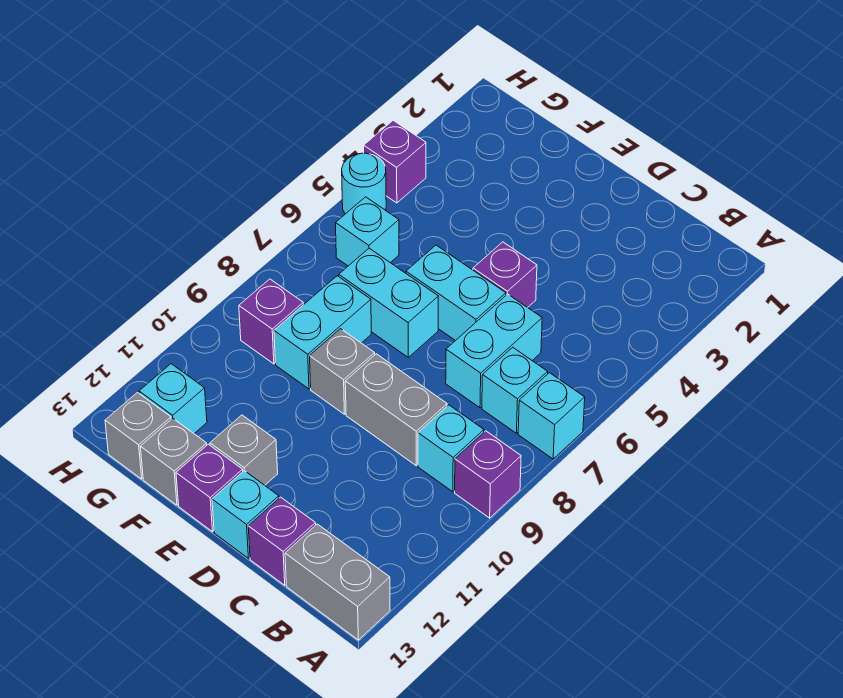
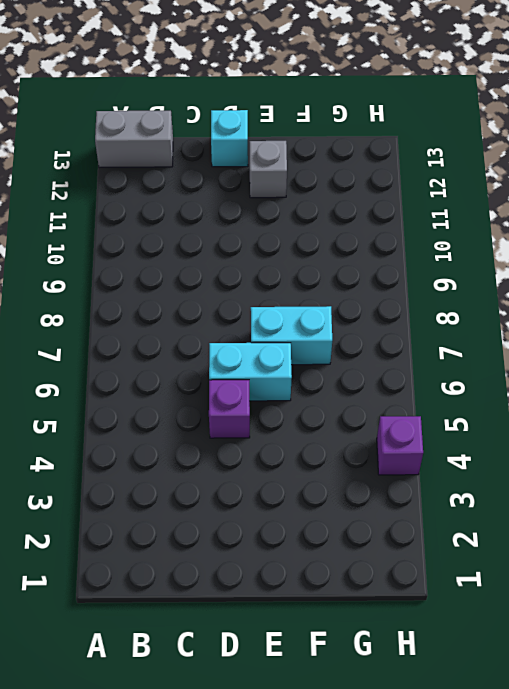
none -> cyan 1x1 brick [518,373,585,459]
none -> purple 1x1 brick [455,431,521,518]
none -> cyan 1x1 brick [482,347,548,433]

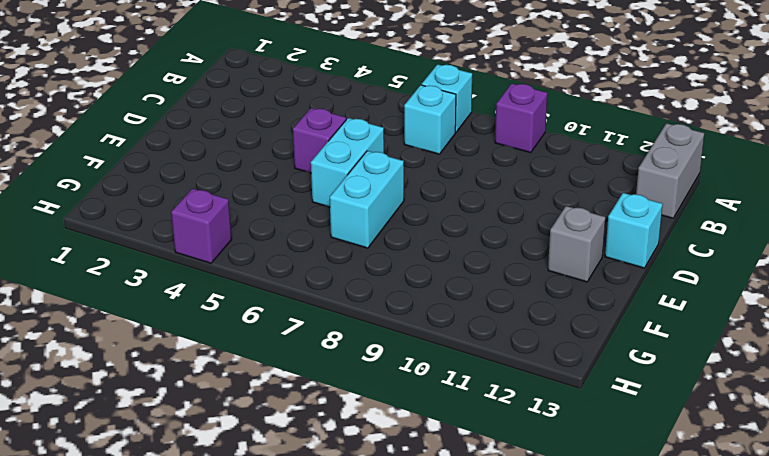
none -> cyan 1x1 brick [418,405,484,492]
none -> cyan 1x2 brick [446,294,542,408]
none -> grey 1x2 brick [345,354,447,466]

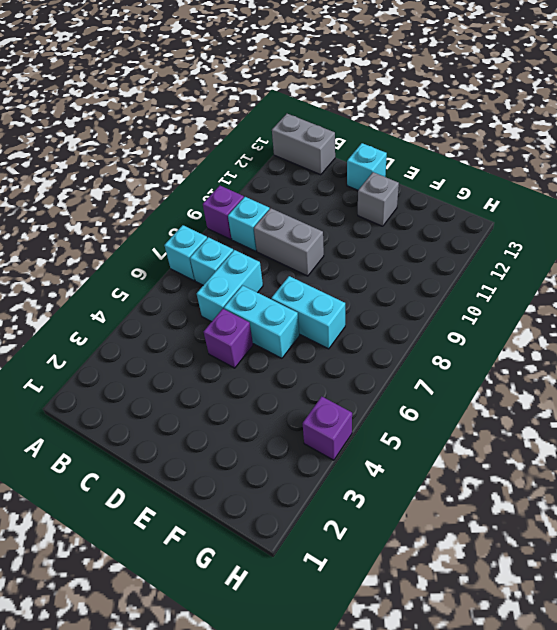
none -> purple 1x1 brick [248,497,316,585]
none -> grey 1x1 brick [310,329,375,414]
none -> purple 1x1 brick [176,444,243,532]

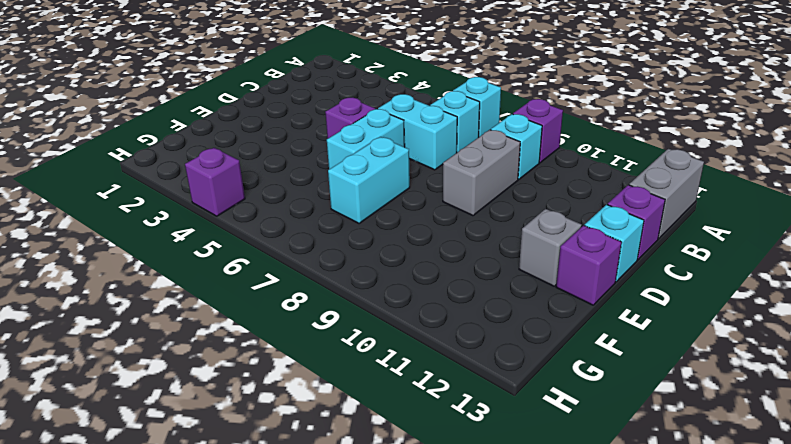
none -> grey 1x1 brick [310,329,375,414]
none -> cyan 1x2 brick [274,276,371,389]
none -> grey 1x1 brick [140,418,207,505]

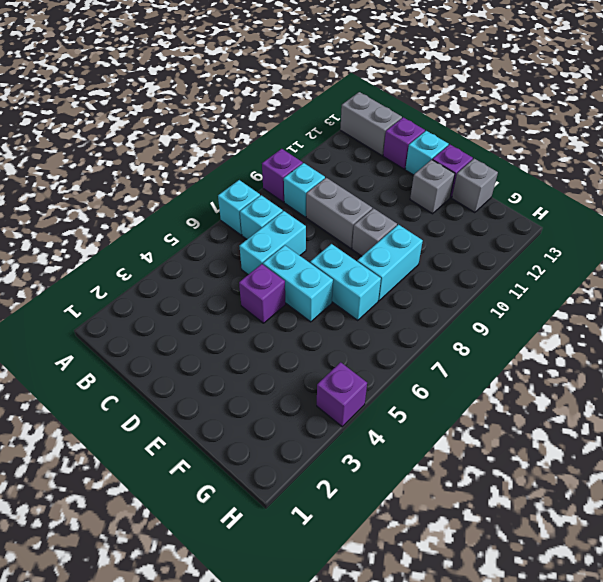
none -> cyan 1x1 brick [336,197,399,266]
none -> purple 1x1 brick [239,279,303,364]
none -> cyan 1x1 brick [139,364,207,433]

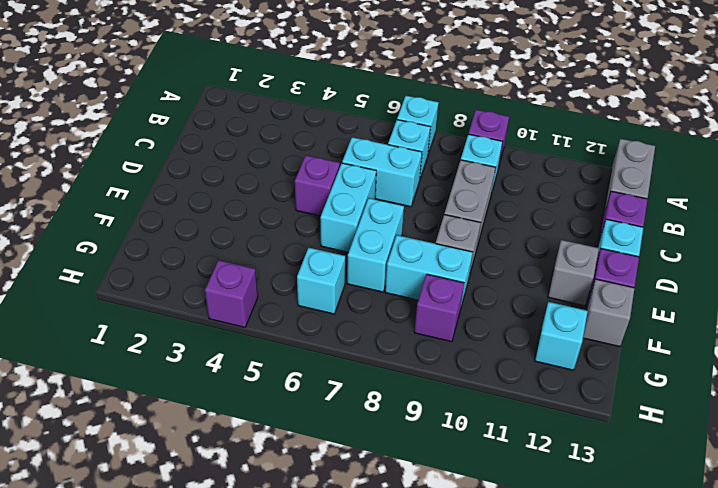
none -> grey 1x1 brick [105,393,171,479]
none -> cyan 1x1 round brick [342,153,386,214]

